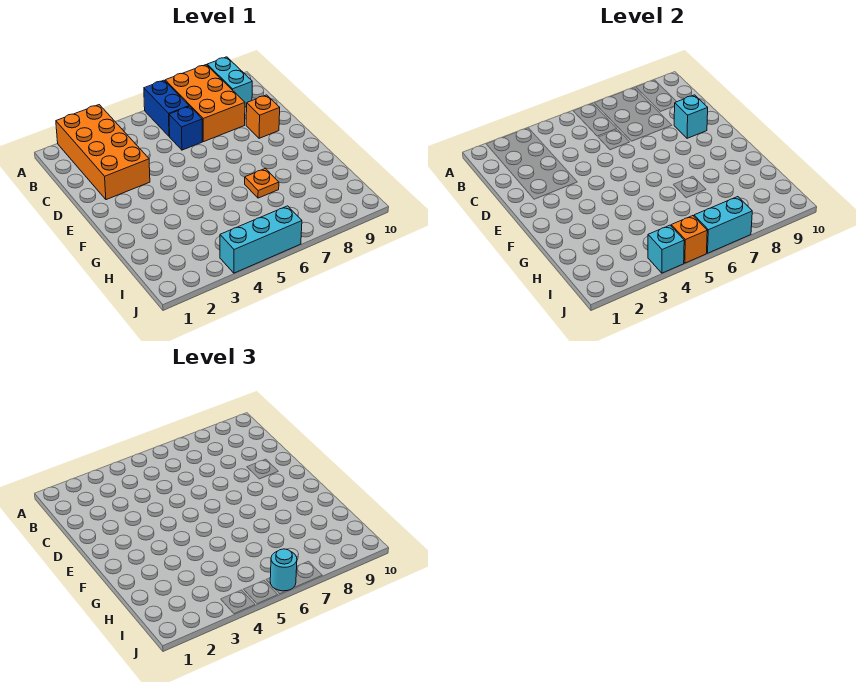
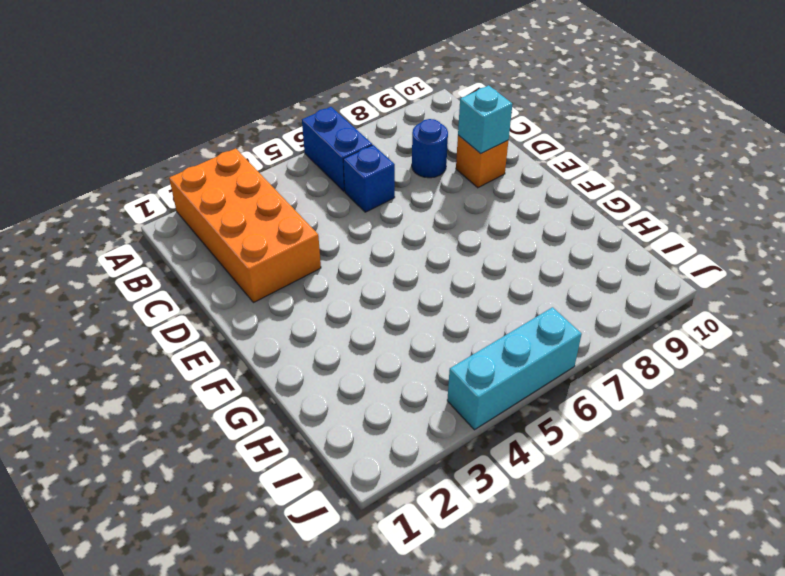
blue 1x1 round brick [412,119,448,178] -> orange 2x3 brick [165,65,245,142]
none -> cyan 1x2 brick [207,57,252,107]
none -> orange 1x1 plate [245,168,279,198]
none -> cyan 1x1 brick [648,225,684,273]

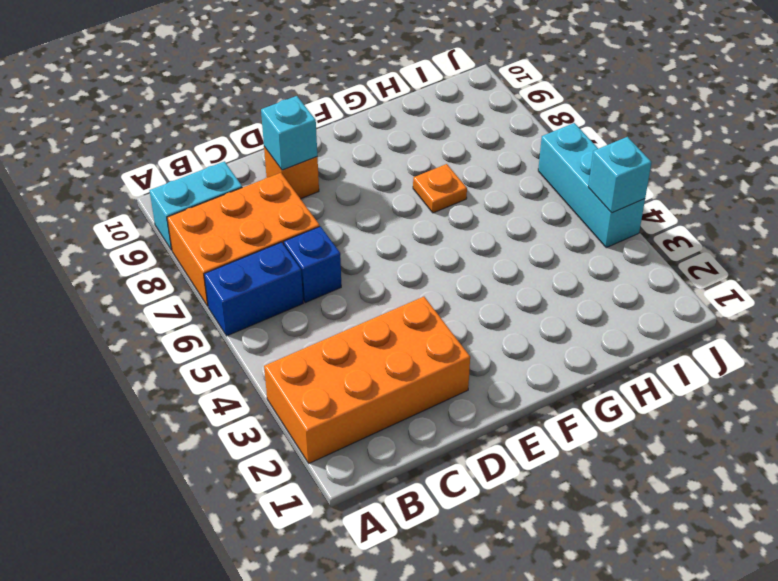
none -> orange 1x1 brick [671,216,707,263]
none -> cyan 1x2 brick [694,197,752,253]
none -> cyan 1x1 round brick [270,549,297,591]

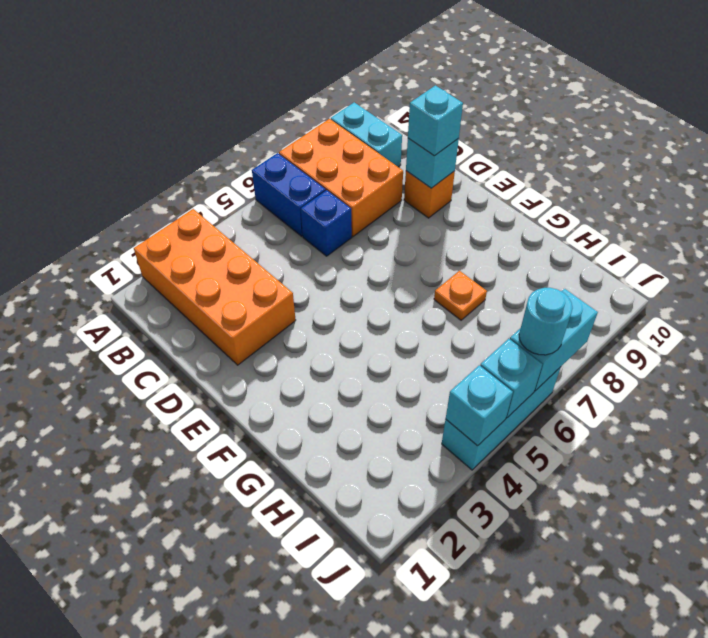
cyan 1x1 brick [408,85,463,156] -> none
cyan 1x1 brick [480,339,542,418] -> orange 1x1 brick [671,216,707,263]

